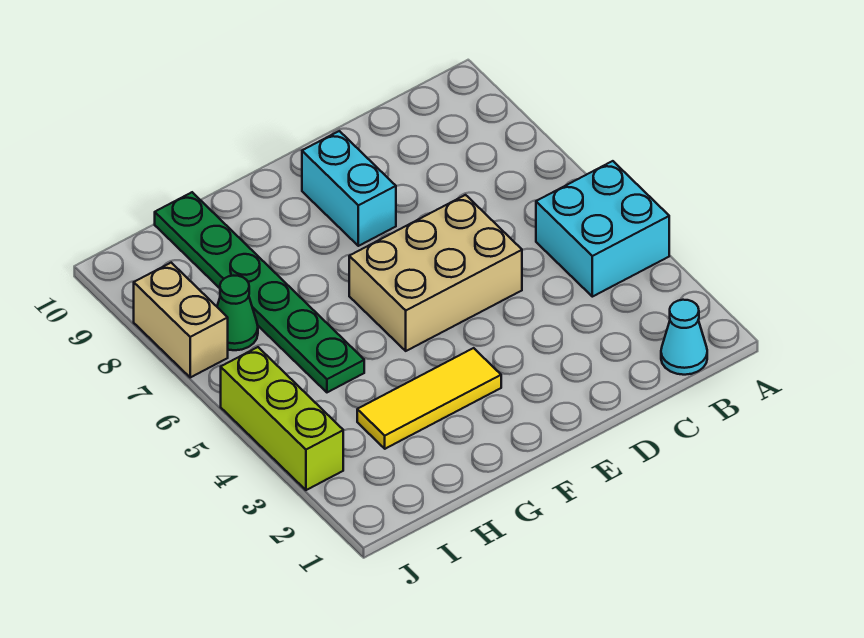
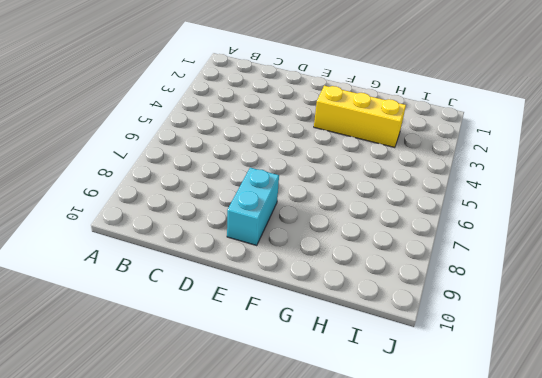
yellow 1x3 brick [314,86,406,148] -> yellow 1x3 tile [357,348,501,449]
none -> cyan 2x2 brick [536,161,669,297]
none -> cyan 1x1 cone [661,300,707,375]

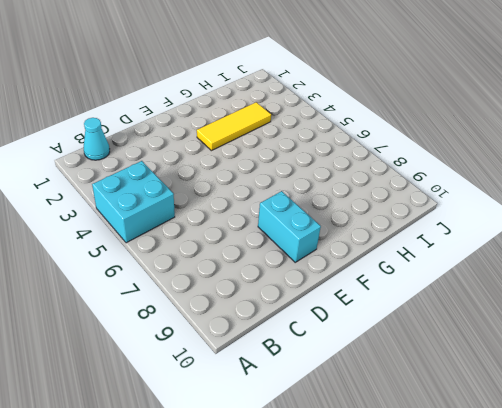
none -> tan 2x3 brick [349,195,522,351]
none -> green 1x6 plate [155,192,364,392]

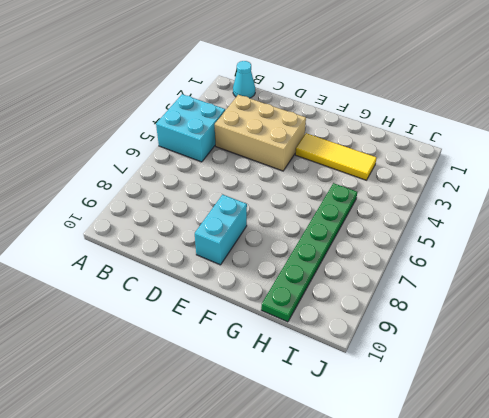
tan 2x3 brick [215,95,306,171] -> tan 2x3 brick moved to [349,195,522,351]
none -> green 1x1 cone [217,276,258,350]
none -> lime 1x3 brick [221,347,343,490]

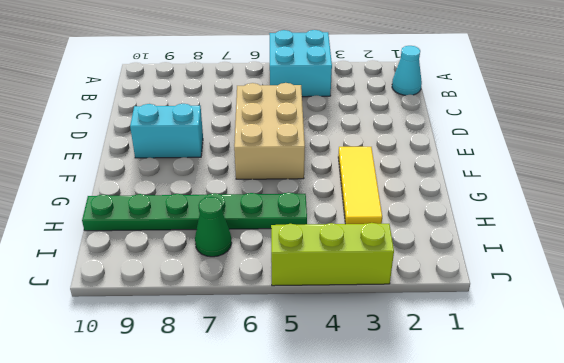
none -> tan 1x2 brick [134,263,228,377]

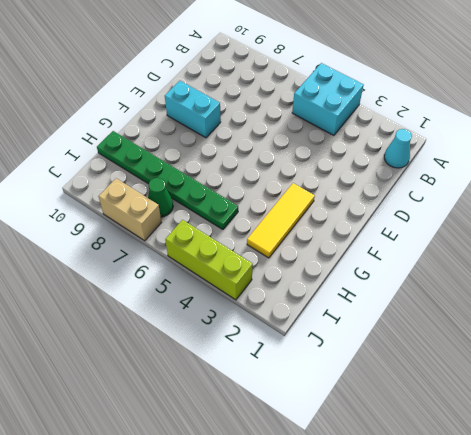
none -> tan 2x3 brick [349,195,522,351]

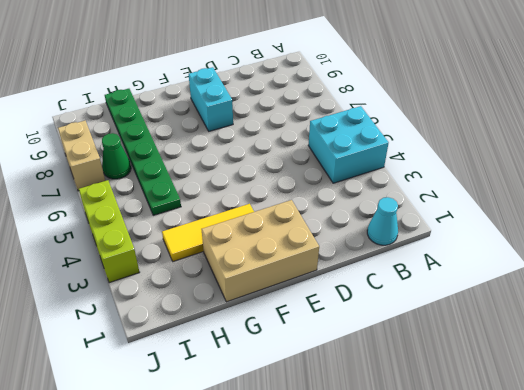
tan 2x3 brick [202,200,319,302] -> tan 2x3 brick moved to [349,195,522,351]

